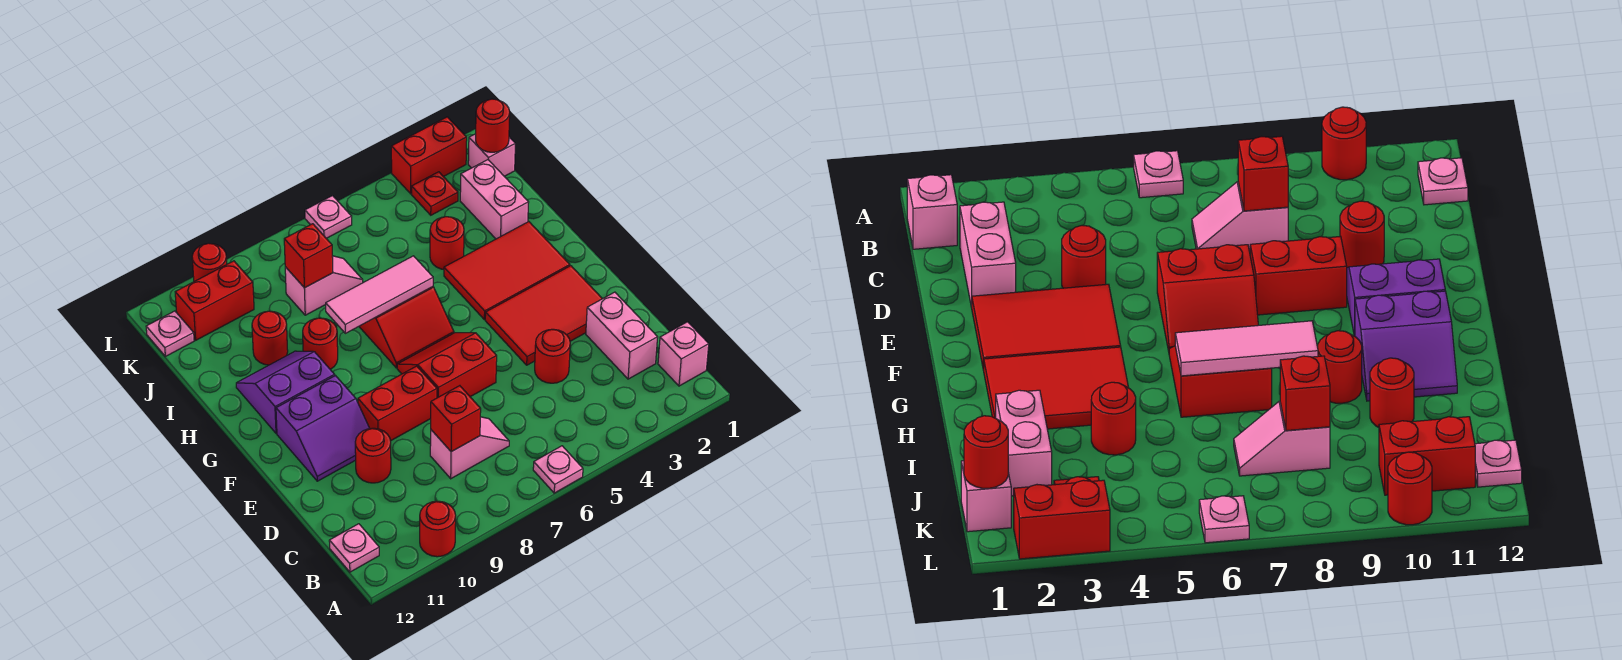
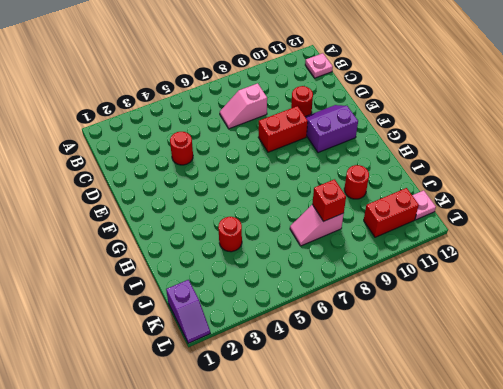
purple 1x2 slope [166,280,210,343] -> pink 1x1 brick [468,134,515,176]
none -> pink 1x1 plate [533,446,583,493]
none -> red 1x1 round brick [420,501,456,557]
none -> pink 1x1 brick [658,322,709,386]
none -> pink 1x2 brick [586,292,658,379]

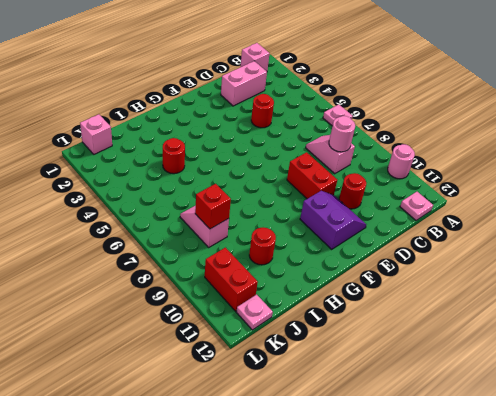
pink 1x1 round brick [388,144,415,179] -> red 1x1 round brick [420,501,456,557]
pink 1x1 round brick [329,116,355,152] -> red 1x1 brick [431,386,481,452]
none -> red 2x3 tile [485,266,602,365]
none -> red 2x2 slope [397,333,497,398]
none -> red 2x3 tile [444,222,570,320]
none -> red 2x2 slope [359,287,454,368]

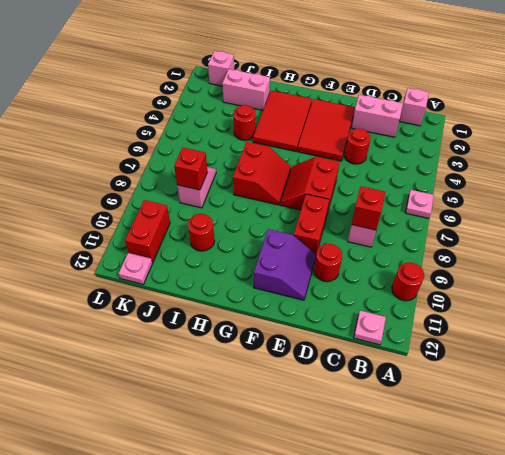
none -> purple 2x2 slope [236,351,335,433]
none -> red 1x1 round brick [303,318,338,369]
none -> red 1x1 plate [412,172,458,215]
none -> red 1x2 brick [391,117,467,194]

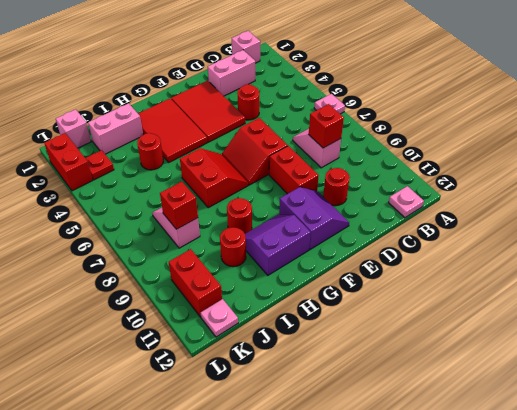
purple 2x2 slope [245,214,311,275] -> purple 2x2 slope turned to [236,351,335,433]
none -> red 1x1 round brick [420,501,456,557]
none -> pink 1x1 plate [305,196,352,238]
none -> red 1x1 round brick [192,243,227,281]
none -> pink 1x3 tile [326,256,433,333]

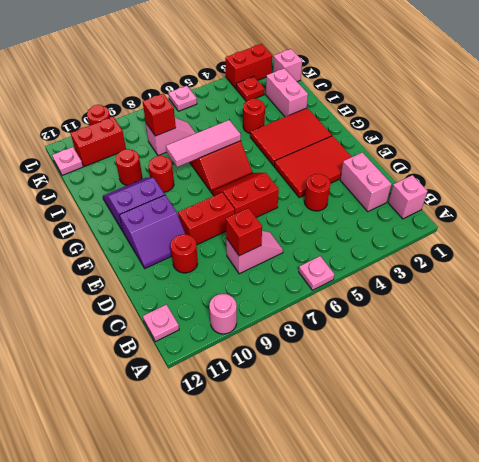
pink 1x1 round brick [209,294,237,334] -> red 1x1 round brick [420,501,456,557]
none -> red 1x1 round brick [476,99,510,152]

